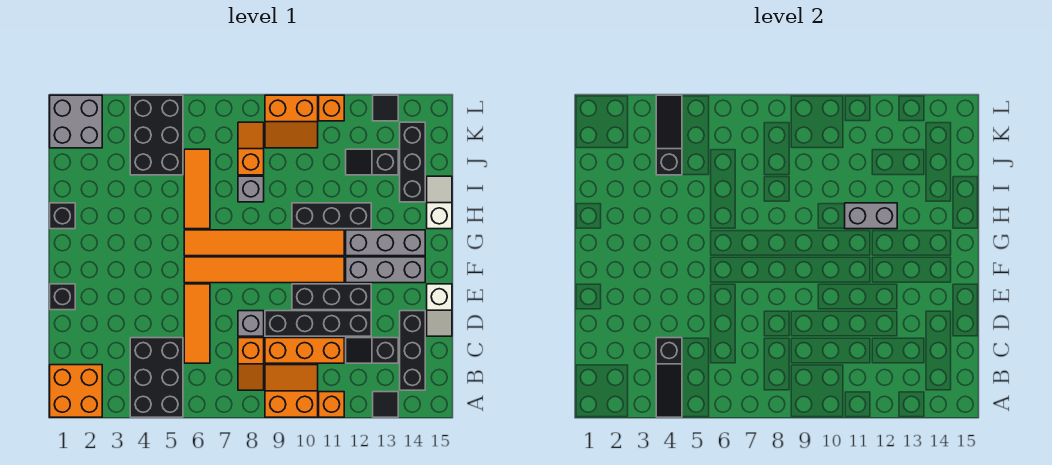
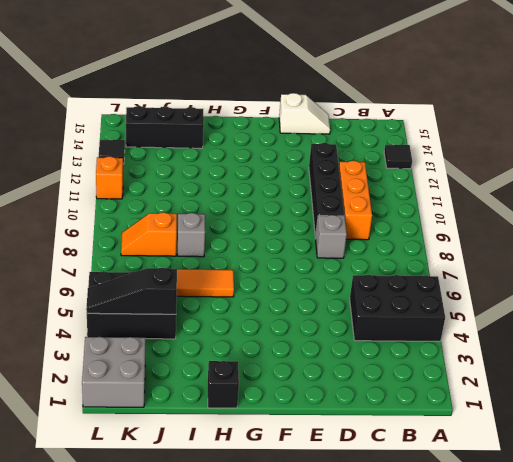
none -> orange 2x2 brick [50,365,102,417]
none -> orange 2x2 slope [265,365,318,417]
none -> orange 1x1 brick [319,392,344,417]
none -> orange 1x2 slope [238,338,264,390]

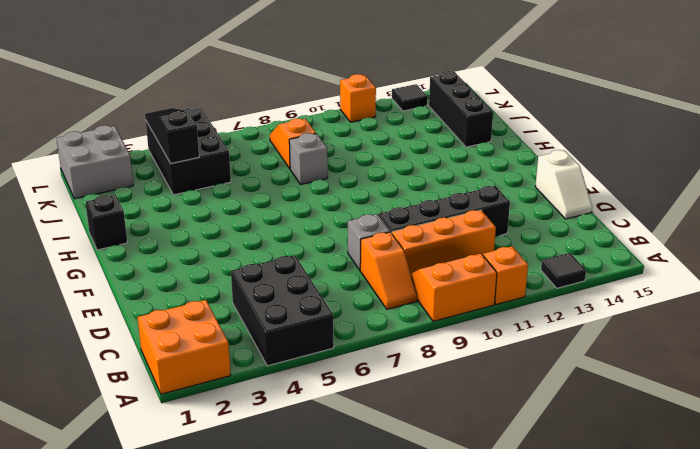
none -> black 1x3 brick [400,311,425,390]
none -> orange 1x3 tile [184,284,210,363]
none -> black 1x2 slope [346,338,398,363]
none -> black 1x1 brick [50,284,75,310]

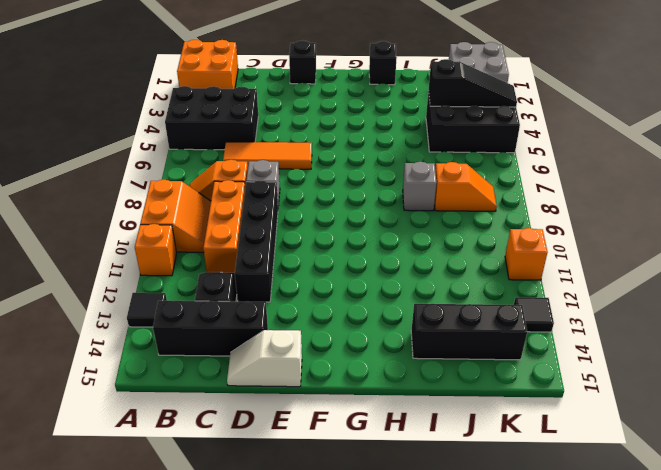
none -> black 1x3 brick [292,284,371,310]
none -> orange 1x6 tile [184,257,344,283]
none -> grey 1x3 brick [346,257,425,283]
none -> orange 1x6 tile [184,230,344,256]

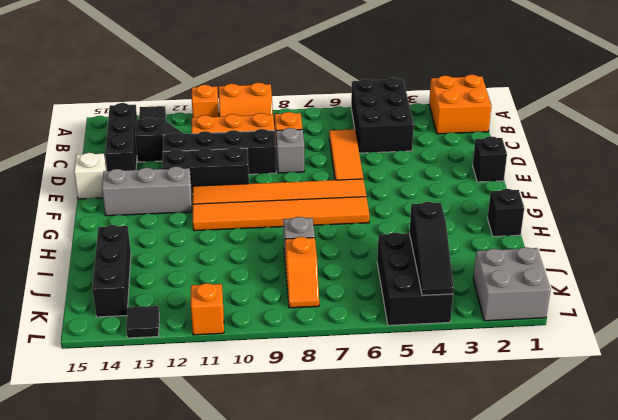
none -> grey 1x3 brick [346,230,425,256]
none -> orange 1x3 tile [184,149,210,229]
none -> black 1x3 brick [292,203,371,229]
none -> white 1x2 slope [427,176,452,229]

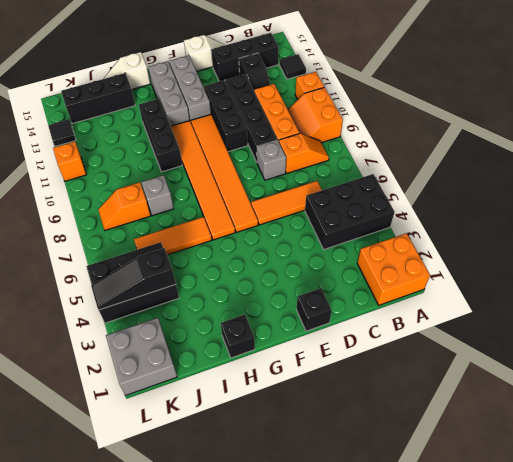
none -> black 1x2 slope [346,149,398,175]
none -> orange 2x2 slope [265,95,318,148]
none -> black 1x3 slope [656,338,682,417]
none -> grey 1x2 brick [845,203,897,229]

